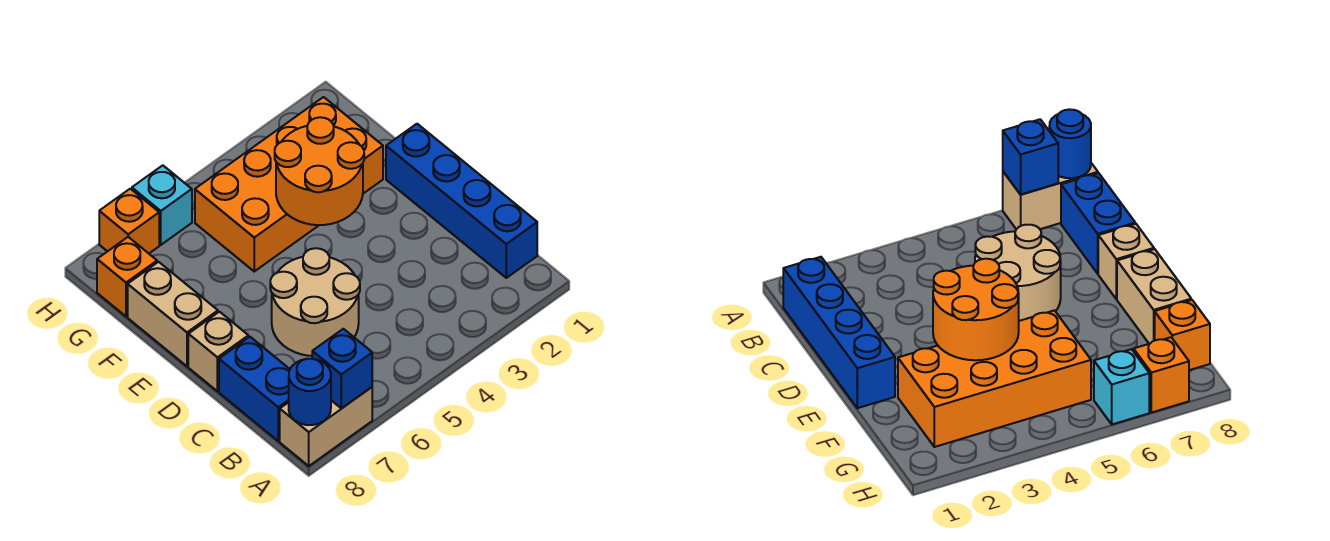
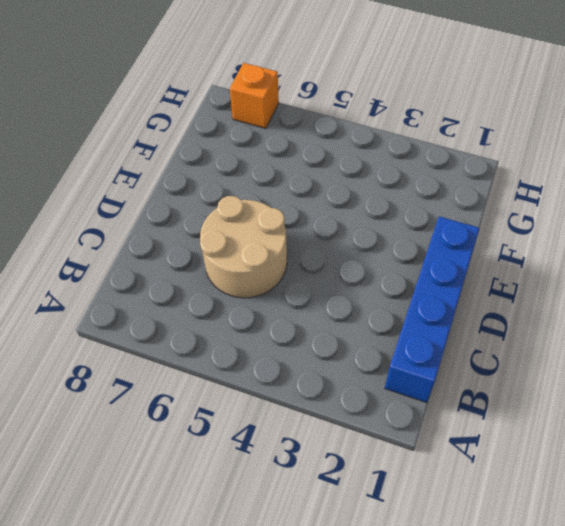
none -> tan 1x2 brick [280,387,372,466]
none -> blue 1x2 brick [219,337,290,441]
none -> tan 1x1 brick [188,312,248,391]

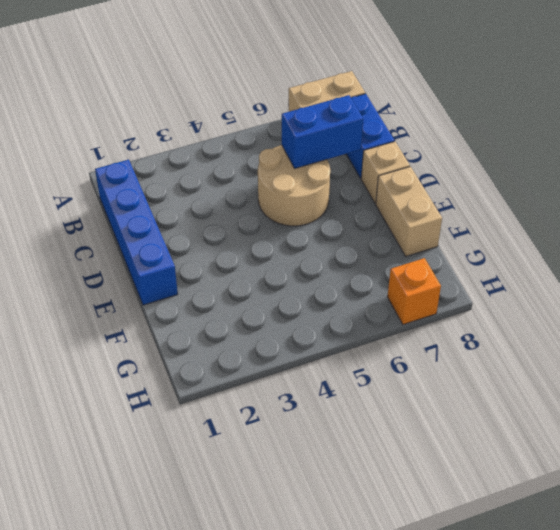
blue 1x2 brick [282,95,363,168] -> none
none -> orange 2x4 brick [195,97,383,271]
none -> orange 1x1 brick [97,237,157,316]
none -> cyan 1x1 brick [132,165,192,245]

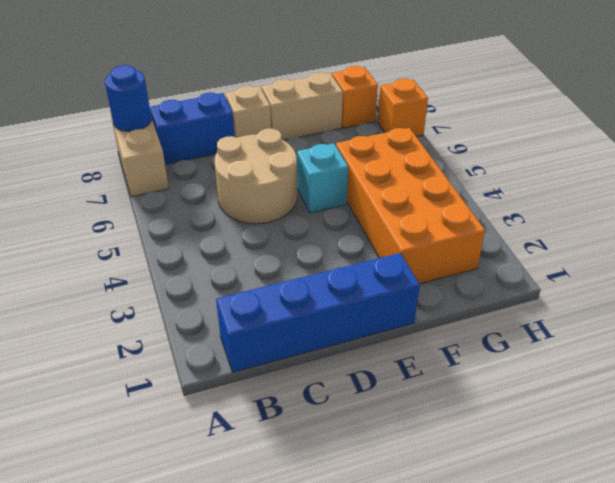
cyan 1x1 brick [297,143,348,213] -> cyan 1x1 brick moved to [132,165,192,245]
none -> blue 1x1 brick [312,329,372,408]
none -> orange 2x2 round brick [275,117,364,225]

